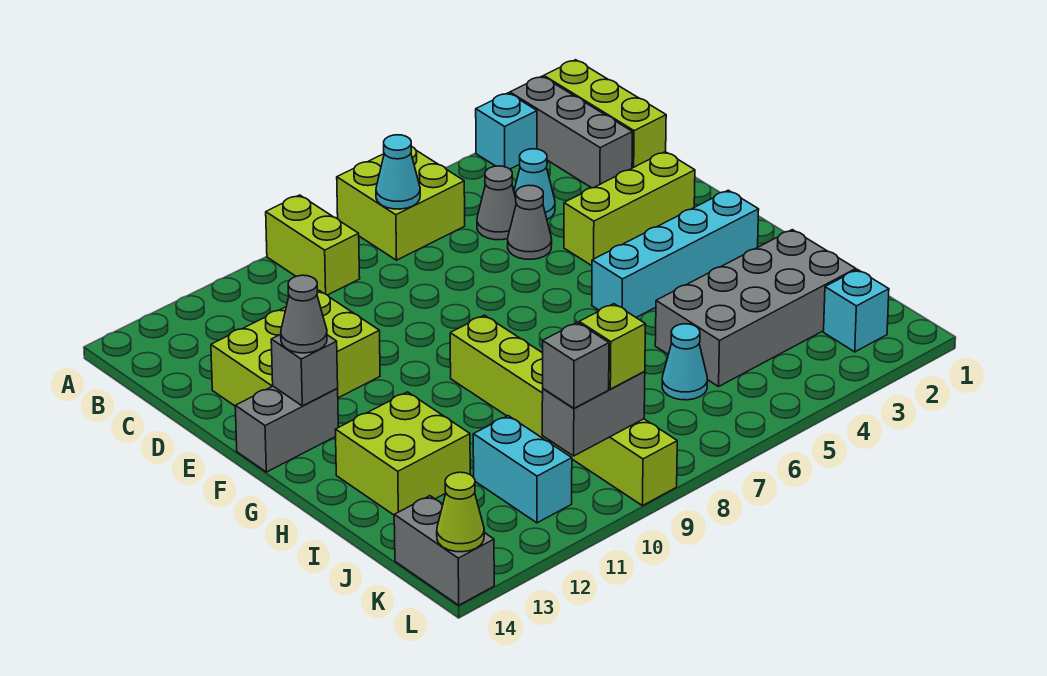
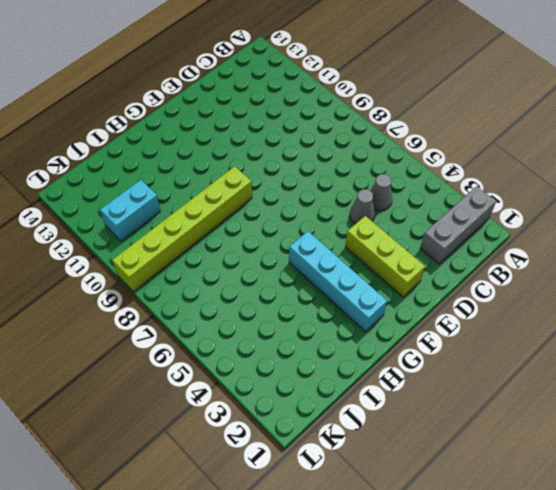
none -> lime 1x3 brick [544,60,666,168]
none -> cyan 1x1 brick [476,93,537,169]
none -> lime 2x2 brick [337,146,465,260]

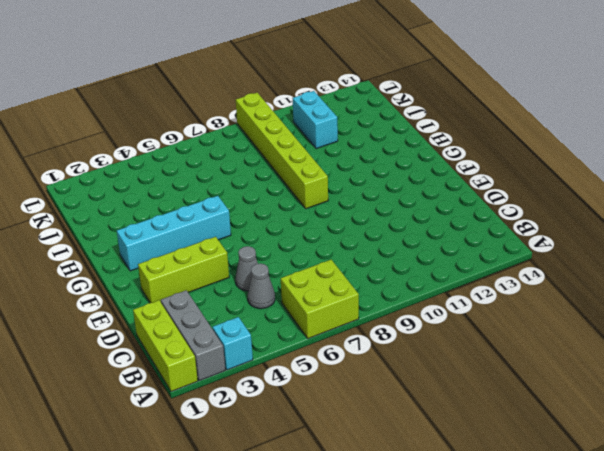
none -> lime 1x2 brick [266,195,360,295]
none -> cyan 1x1 cone [514,149,555,219]
none -> lime 2x3 brick [211,291,380,406]

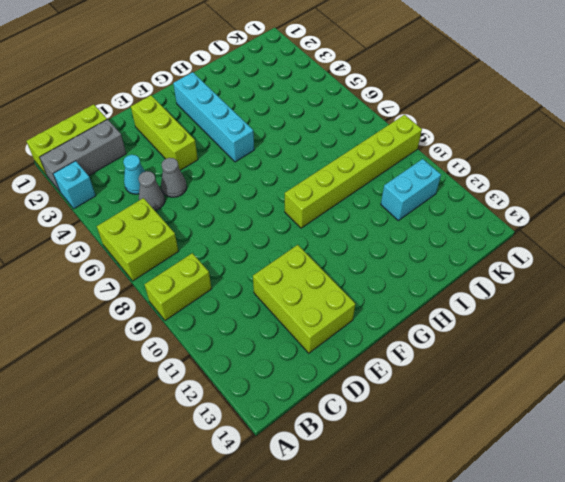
none -> grey 1x2 brick [235,386,338,472]
none -> lime 2x2 brick [335,392,470,515]
none -> grey 2x4 brick [655,230,856,387]

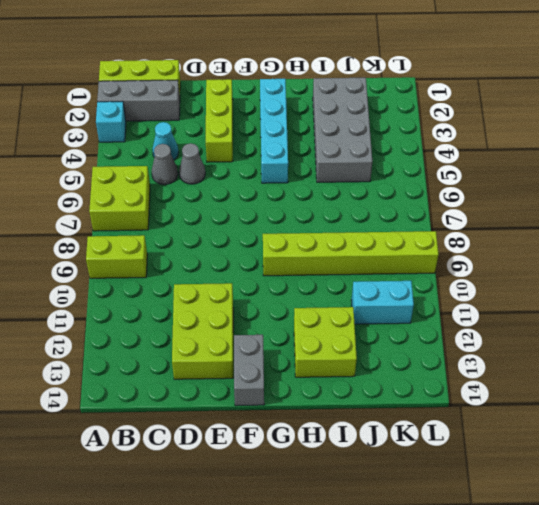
none -> cyan 1x1 cone [662,324,707,400]
none -> cyan 1x1 brick [824,270,889,352]
none -> grey 1x2 brick [394,496,494,605]

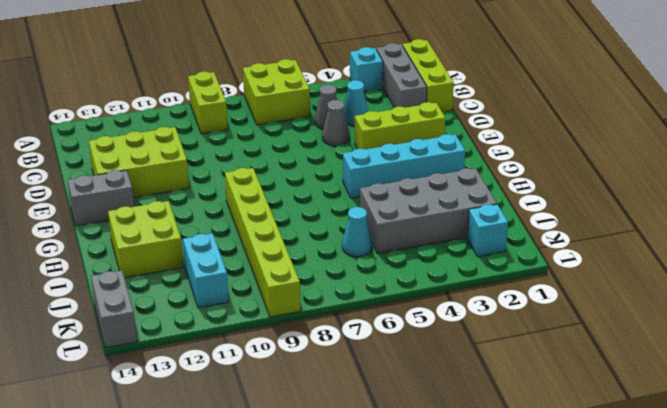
none -> cyan 1x1 cone [376,135,420,209]
none -> grey 1x1 brick [271,334,338,406]
none -> grey 1x2 brick [542,371,645,456]

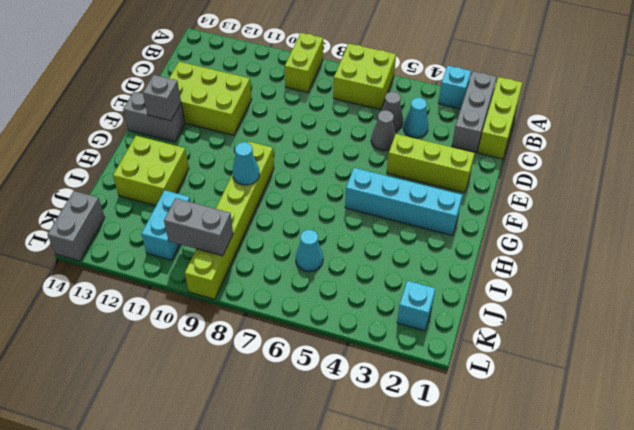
cyan 1x1 cone [232,142,260,185] -> cyan 1x1 cone moved to [376,135,420,209]
none -> grey 2x4 brick [655,230,856,387]
none -> lime 1x1 cone [437,472,484,552]
none -> grey 1x1 cone [281,275,327,353]

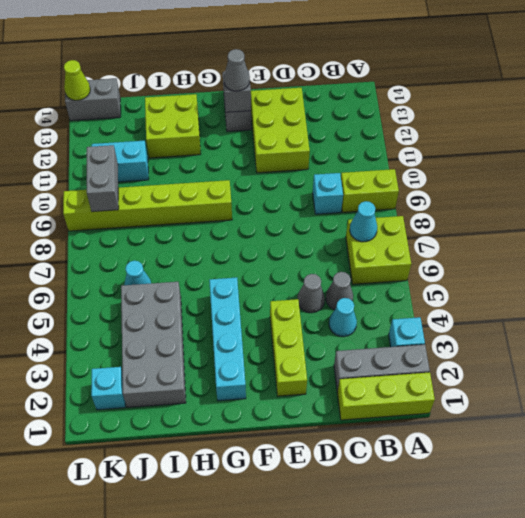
cyan 1x1 brick [313,173,343,214] -> none
none -> lime 1x1 brick [579,304,645,389]
none -> grey 1x1 brick [543,323,609,408]

